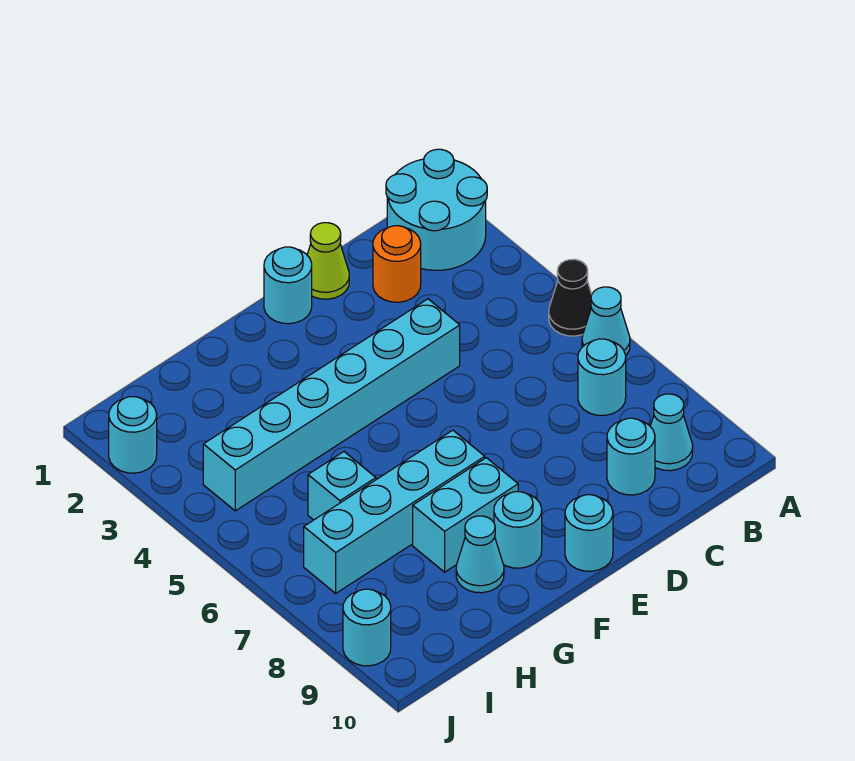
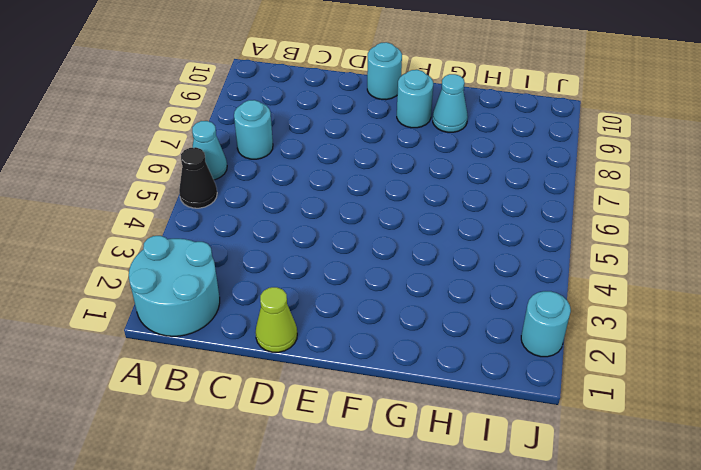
none -> cyan 1x1 cone [650,394,693,471]
none -> orange 1x1 round brick [373,226,421,302]
none -> cyan 1x1 round brick [607,418,655,495]

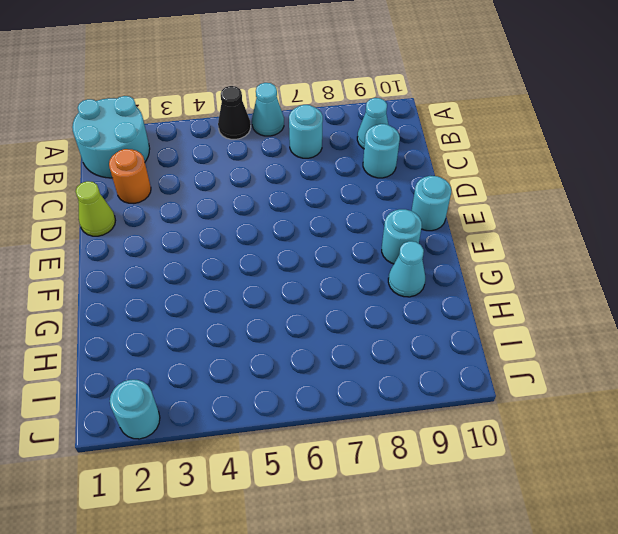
none -> cyan 1x6 brick [203,299,460,511]
none -> cyan 1x1 round brick [264,247,312,324]
none -> cyan 1x4 brick [304,430,485,593]

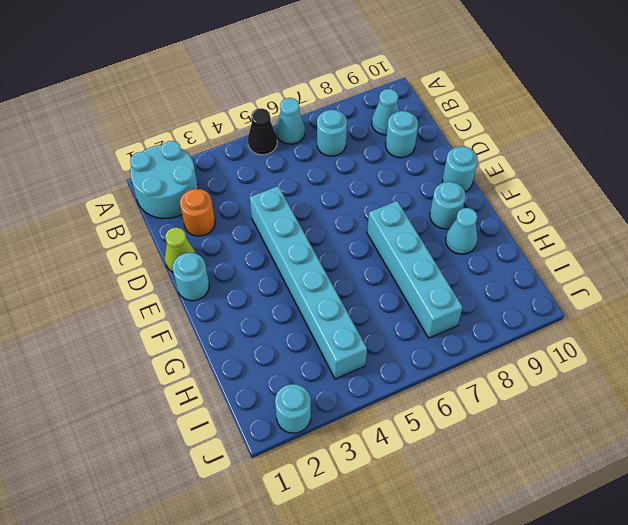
none -> cyan 1x2 brick [413,458,518,572]
none -> cyan 1x1 brick [308,452,376,520]
none -> cyan 1x1 round brick [343,589,391,666]

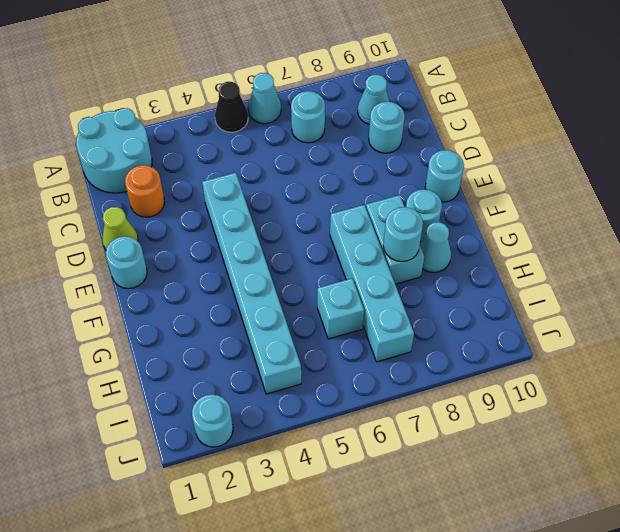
cyan 1x1 round brick [383,207,423,262] -> cyan 1x1 round brick moved to [343,589,391,666]

